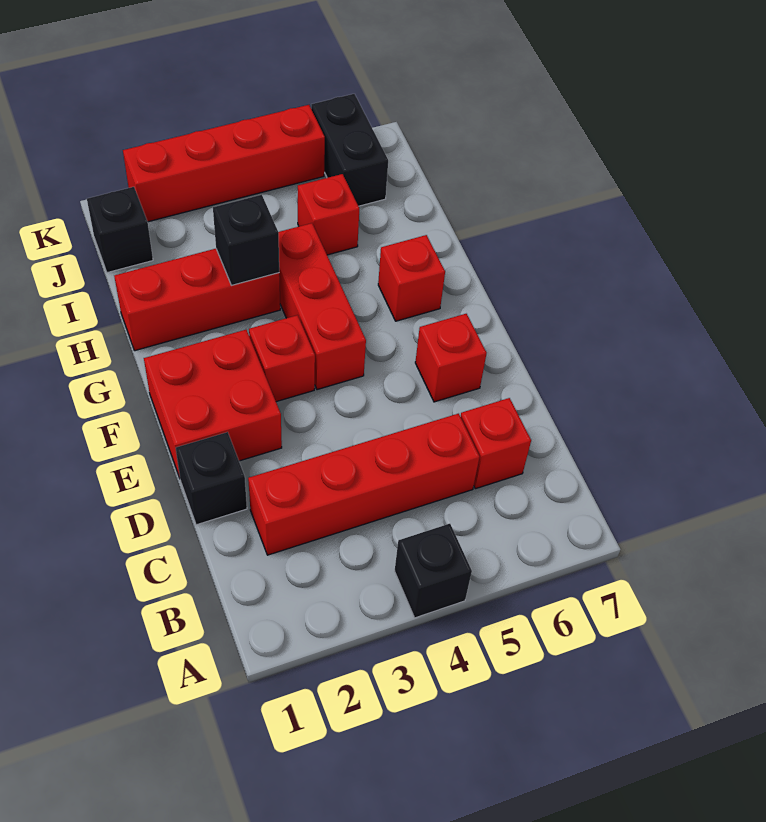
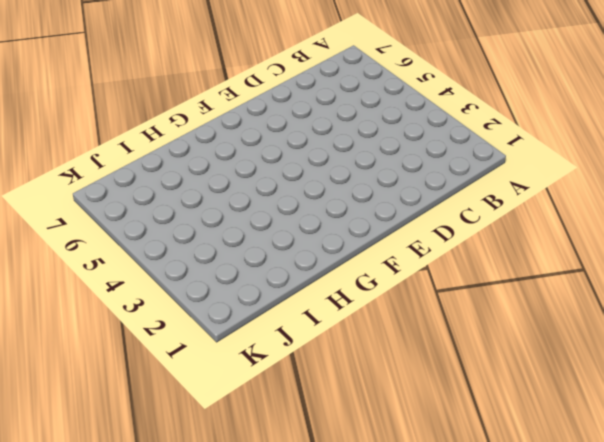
none -> black 1x1 brick [395,524,472,618]
none -> red 1x4 brick [248,414,480,555]
none -> red 1x1 brick [461,398,531,489]

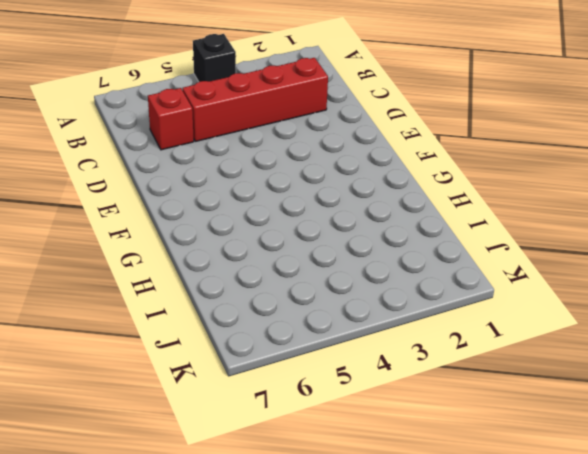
none -> black 1x1 brick [176,432,247,525]
none -> red 2x2 brick [144,330,282,478]
none -> red 1x1 brick [415,314,487,402]

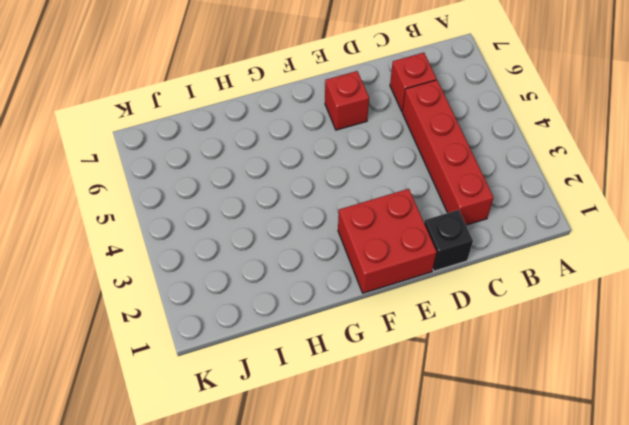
none -> black 1x1 brick [395,524,472,618]
none -> red 1x1 brick [249,315,315,402]
none -> red 1x3 brick [279,223,366,390]

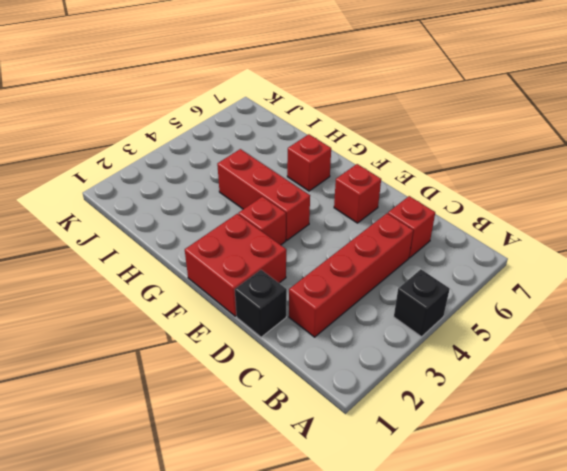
none -> red 1x3 brick [114,249,280,351]
none -> red 1x1 brick [298,174,359,255]
none -> black 1x1 brick [87,187,153,273]

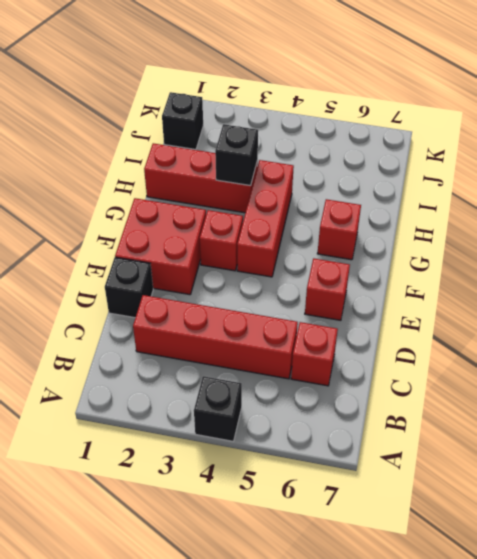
none -> red 1x1 brick [298,174,359,255]
none -> black 1x2 brick [311,94,388,206]
none -> red 1x4 brick [123,105,325,222]

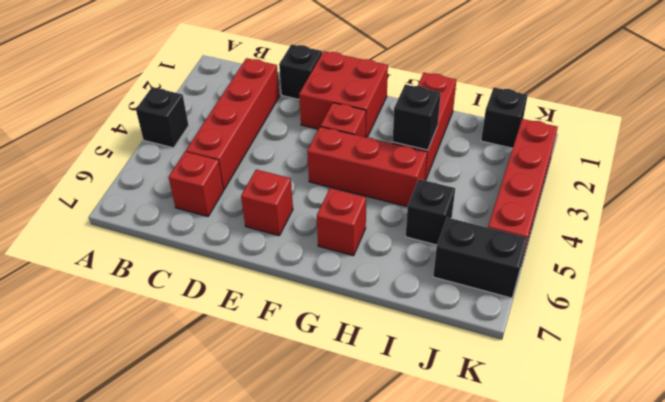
black 1x1 brick [406,179,455,245] -> red 1x1 brick [298,174,359,255]

